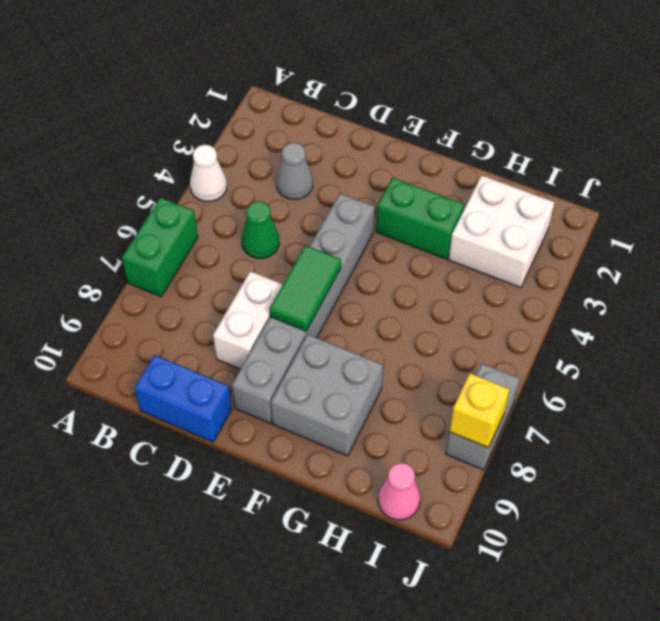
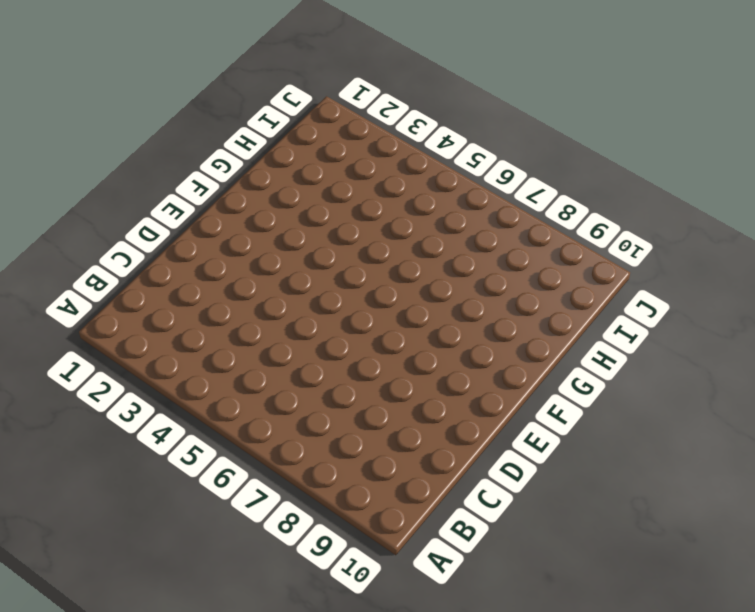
none -> white 1x1 cone [190,145,227,202]
none -> green 1x2 brick [122,198,198,296]
none -> grey 1x1 cone [276,143,313,199]

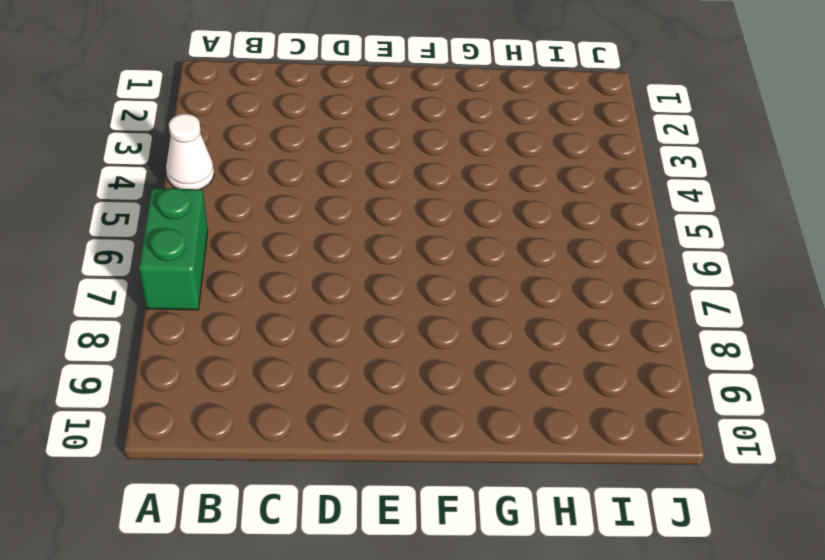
none -> grey 1x1 cone [276,143,313,199]
none -> green 1x1 cone [242,201,279,258]
none -> blue 1x2 brick [135,355,232,442]

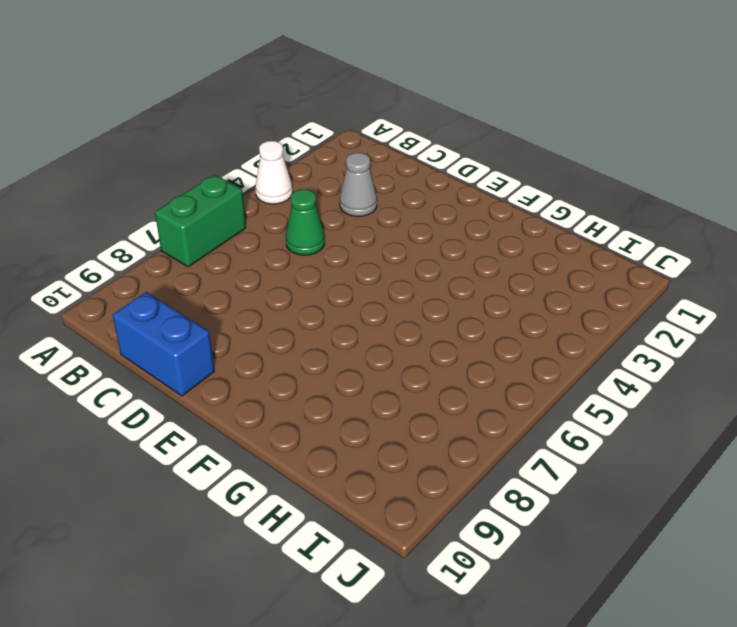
none -> white 1x2 brick [213,271,283,369]
none -> grey 1x6 brick [232,193,375,423]
none -> green 1x2 brick [376,177,465,259]

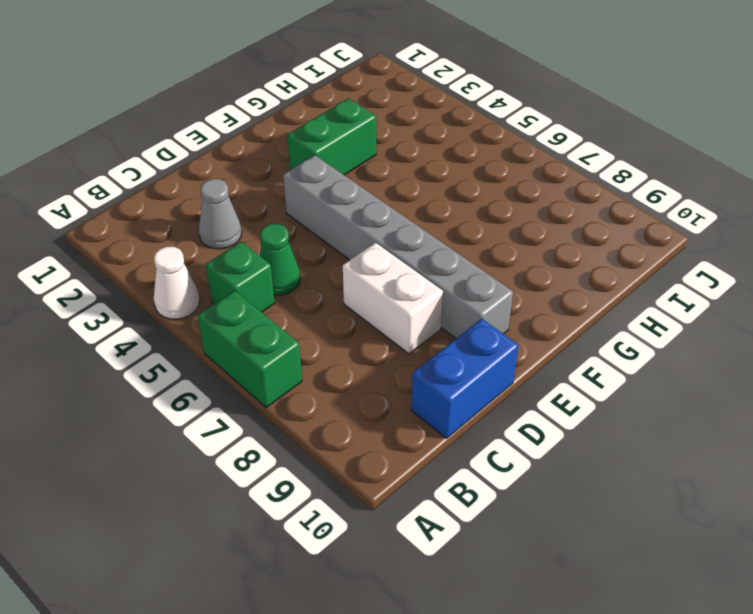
green 1x1 brick [206,242,275,312] -> none
none -> grey 2x2 brick [271,334,383,456]
none -> white 2x2 brick [449,176,554,288]
none -> pink 1x1 cone [378,463,420,520]

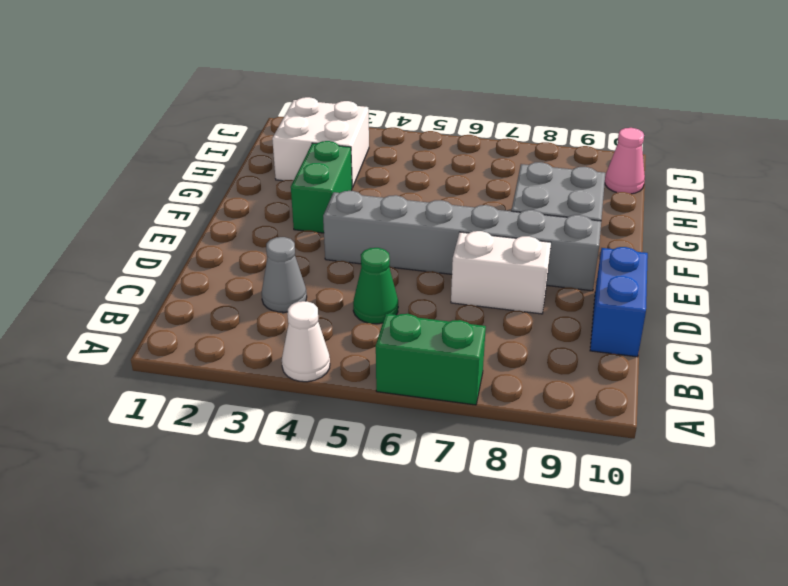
none -> grey 1x2 brick [446,363,520,470]
none -> green 1x2 tile [269,245,341,331]
none -> yellow 1x1 brick [449,373,509,448]

